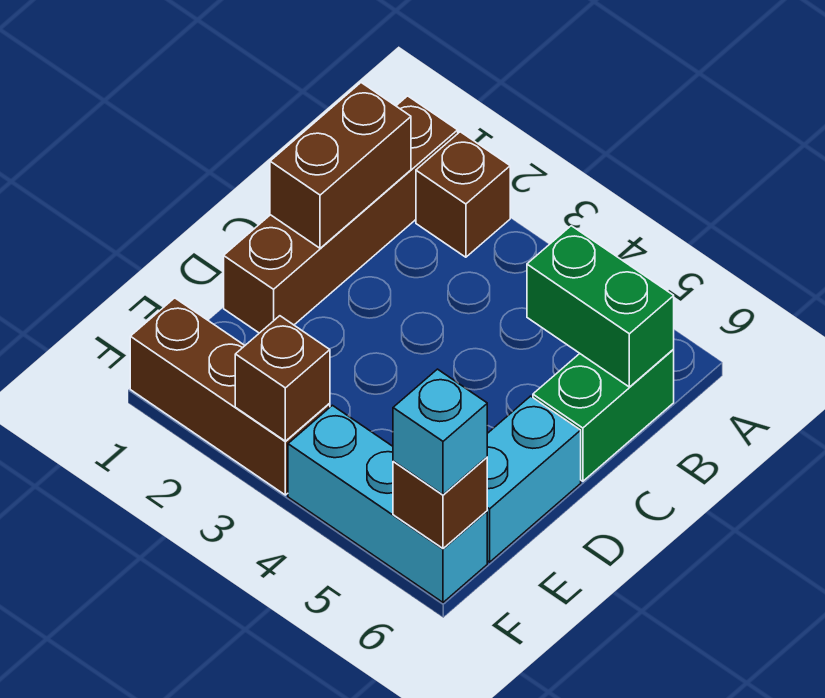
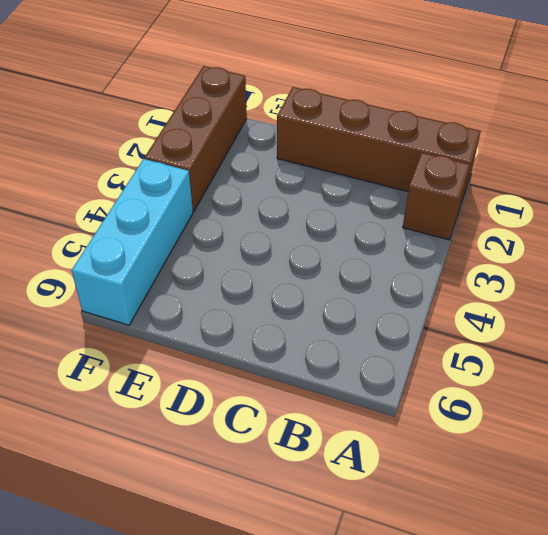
none -> green 1x2 brick [533,349,674,481]
none -> cyan 1x2 brick [487,396,581,562]

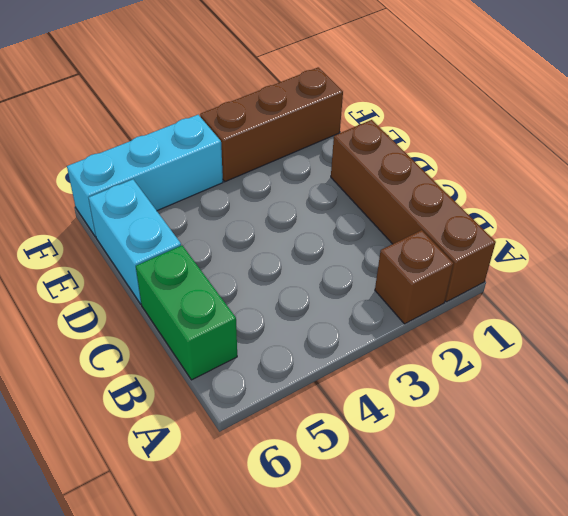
none -> brown 1x2 brick [270,83,411,248]
none -> green 1x2 brick [527,226,674,387]

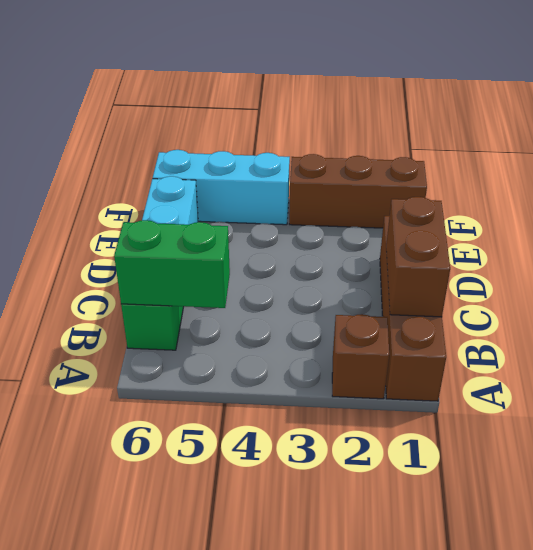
none -> brown 1x1 brick [235,316,330,441]
none -> brown 1x1 brick [393,457,487,549]

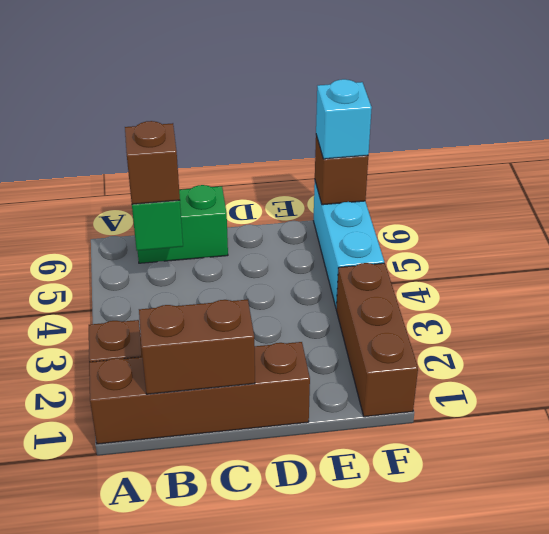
brown 1x1 brick [125,121,180,204] -> brown 1x1 brick moved to [235,316,330,441]
none -> cyan 1x2 brick [487,396,581,562]

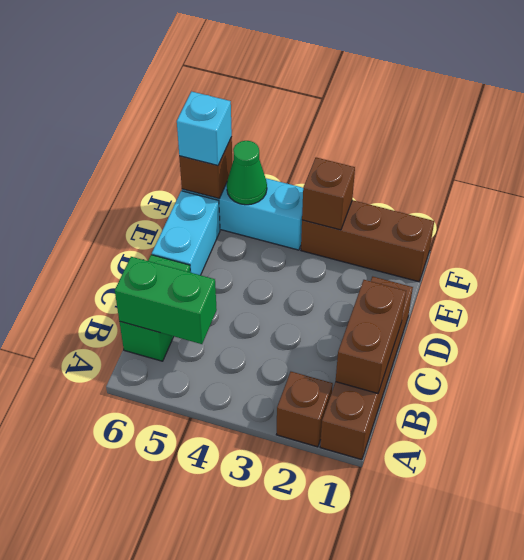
green 1x1 cone [227,141,267,205] -> none

